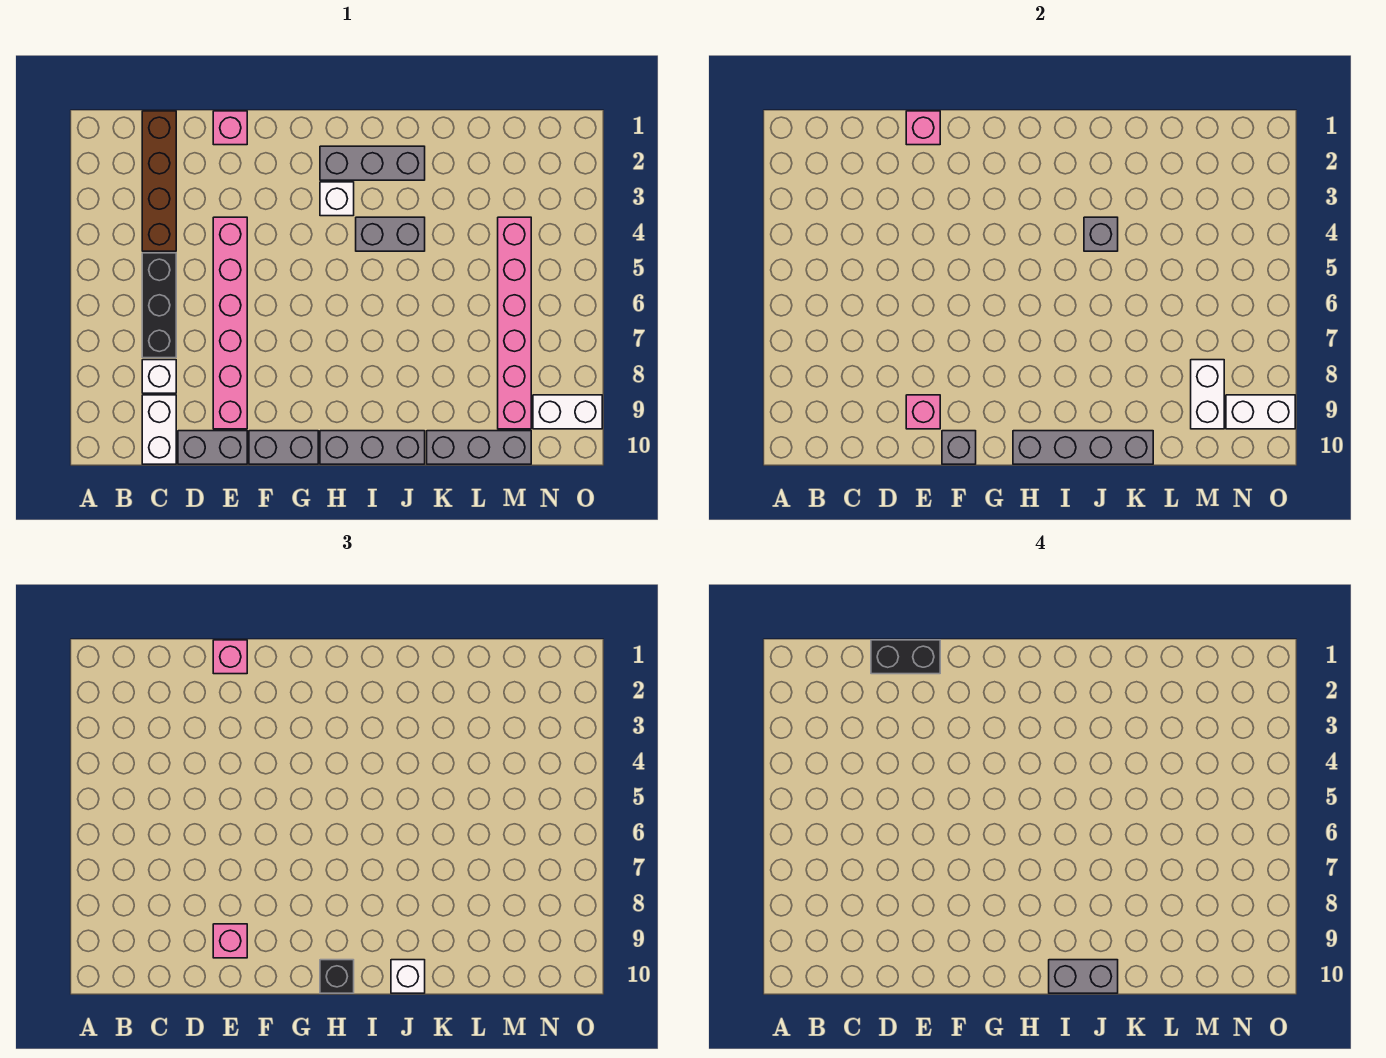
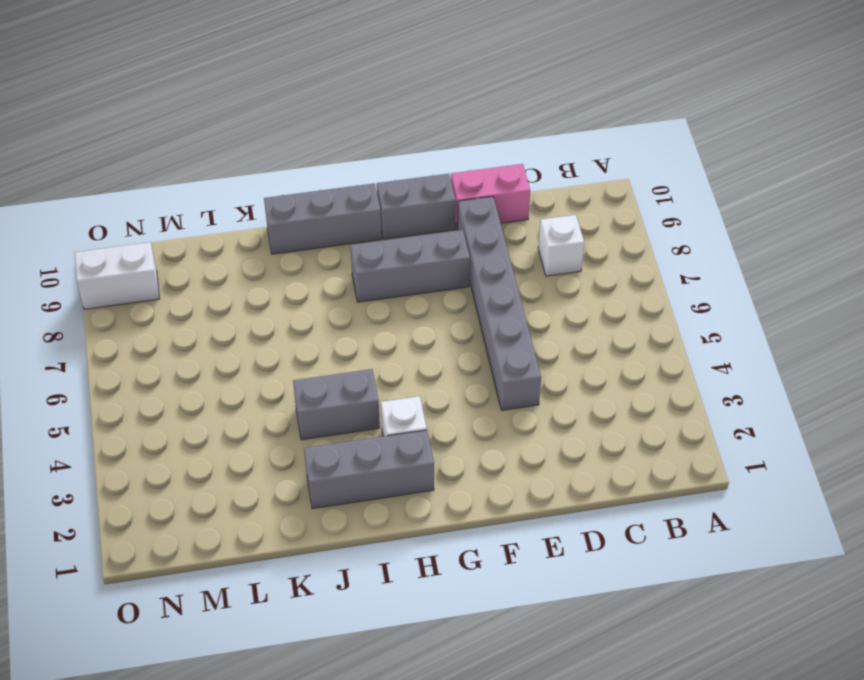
pink 1x2 brick [451,164,530,227] -> grey 1x2 brick [178,431,247,464]
grey 1x6 brick [457,197,541,410] -> pink 1x6 brick [213,217,247,429]
grey 1x3 brick [350,230,470,302] -> grey 1x3 brick moved to [427,431,531,464]
none -> brown 1x4 brick [142,111,176,251]
none -> black 1x3 brick [142,253,176,358]
none -> white 1x2 brick [142,395,176,464]

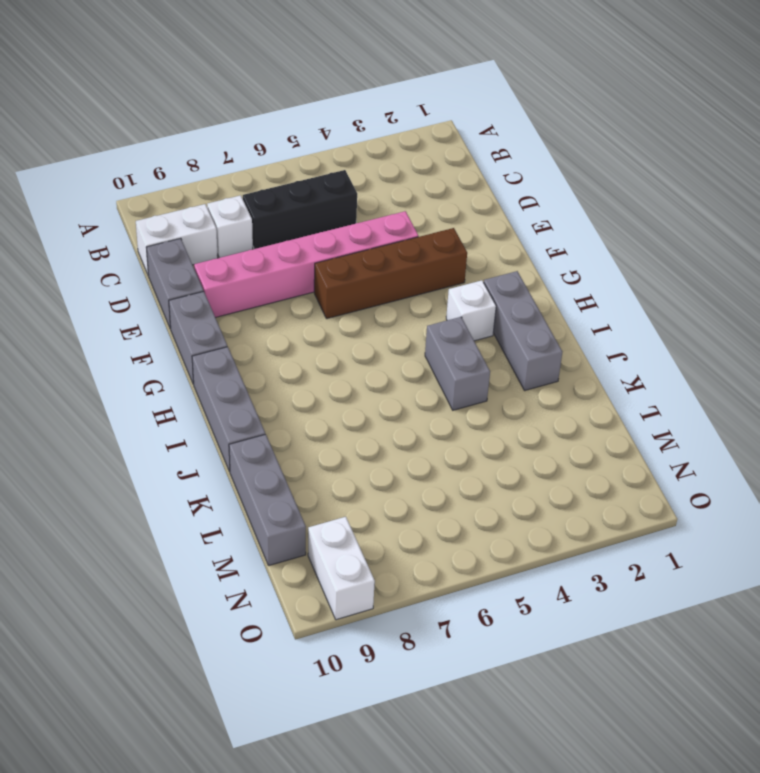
brown 1x4 brick [314,228,467,319] -> brown 1x4 brick moved to [142,111,176,251]
none -> pink 1x1 brick [213,111,247,145]
none -> pink 1x6 brick [498,217,531,429]
none -> pink 1x1 brick [906,111,940,145]

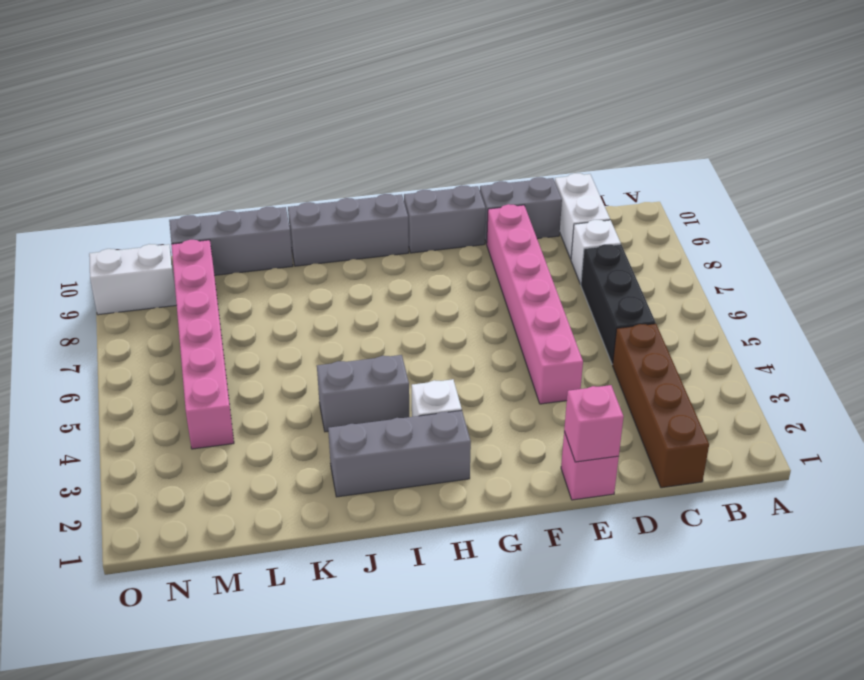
none -> pink 1x1 brick [906,395,940,429]
none -> grey 1x1 brick [942,431,976,464]
none -> grey 1x4 brick [1013,431,1153,464]

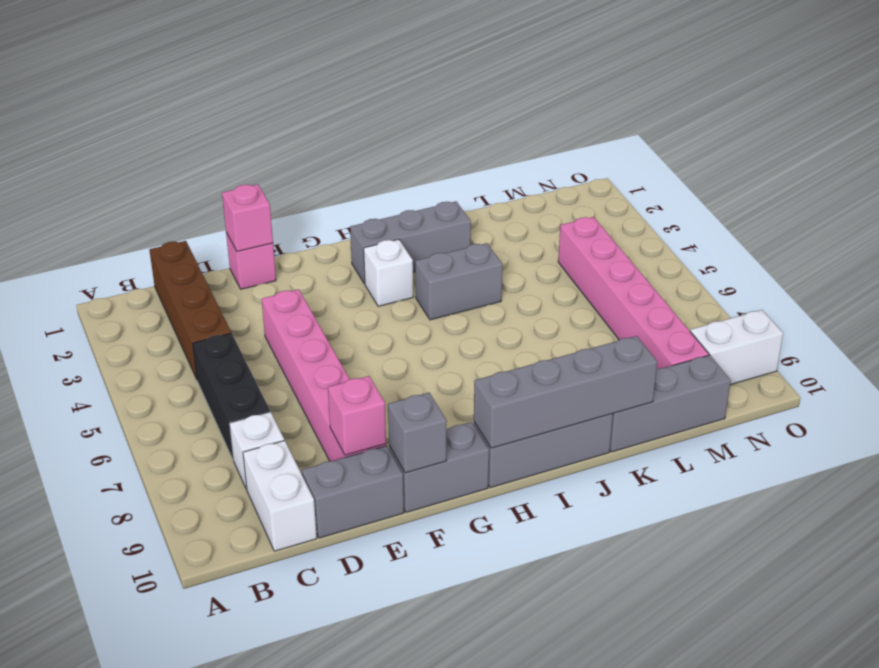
none -> grey 1x1 brick [1084,217,1118,251]
none -> white 1x2 brick [1191,360,1224,429]
none -> white 1x2 brick [1226,395,1295,429]

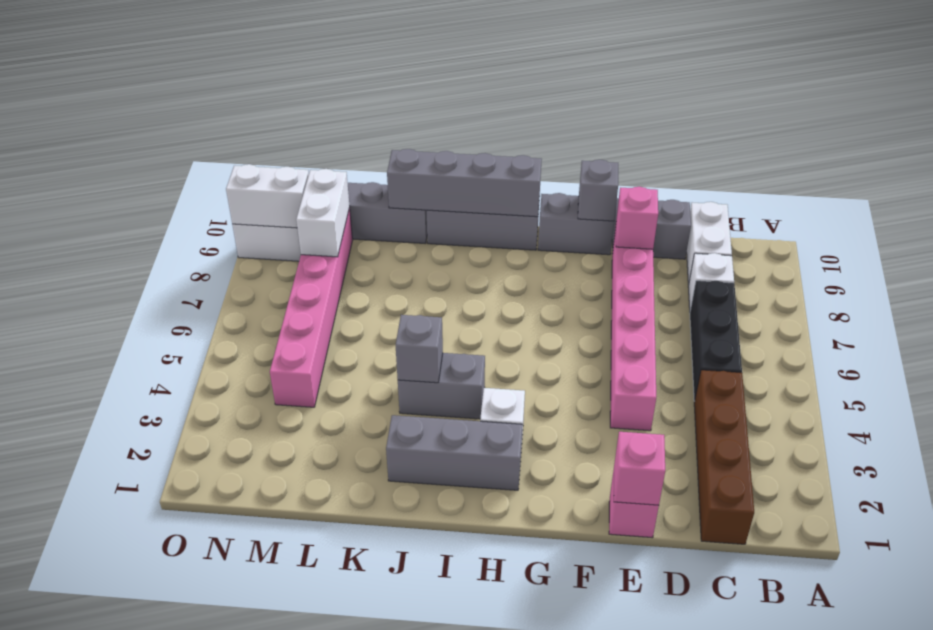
none -> pink 1x1 brick [213,640,247,674]
none -> pink 1x1 brick [213,924,247,958]
none -> black 1x1 brick [320,960,354,993]

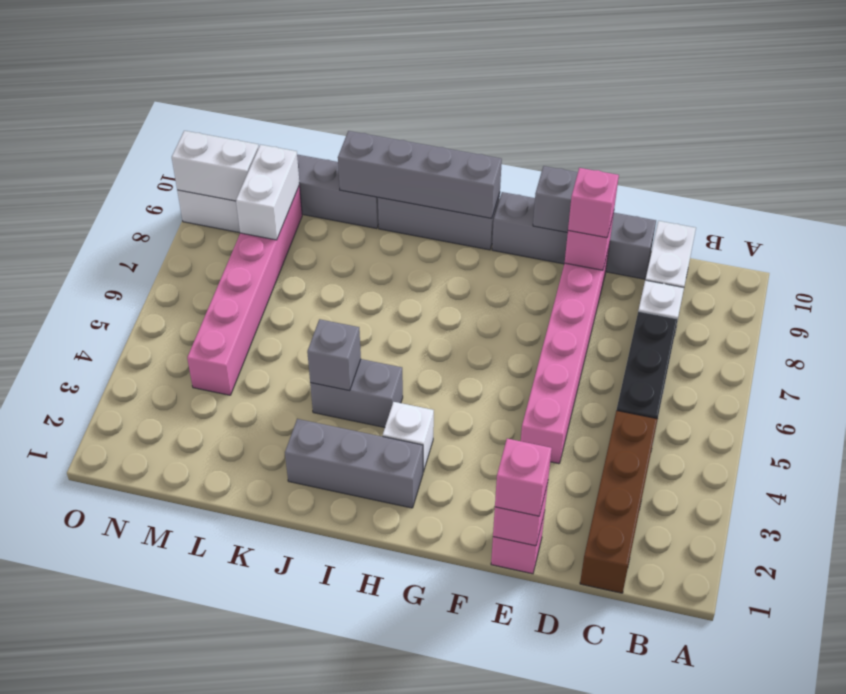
none -> black 1x1 brick [320,960,354,993]
none -> white 1x1 brick [391,960,425,993]
none -> black 1x2 brick [871,640,940,674]

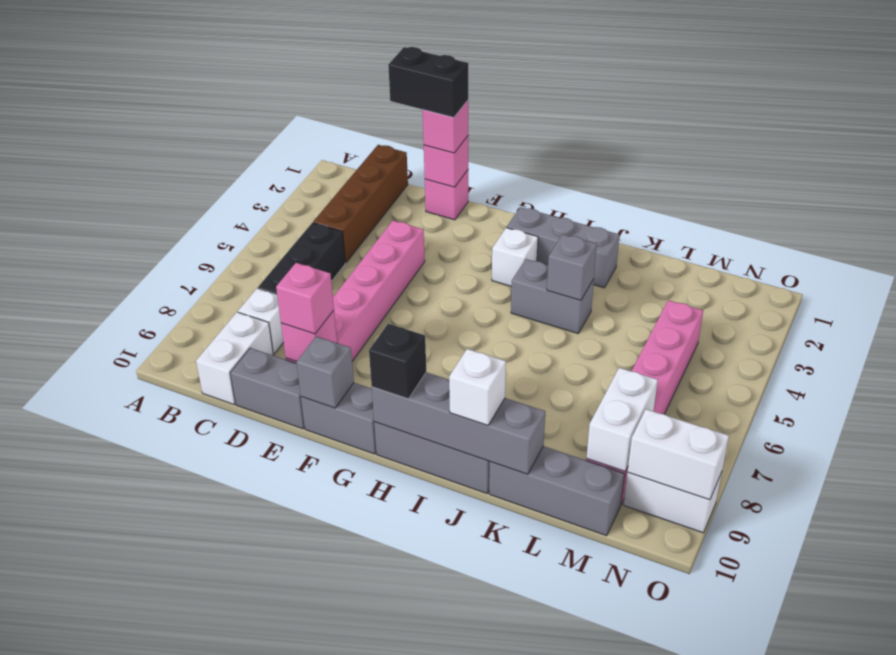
none -> grey 1x2 brick [1049,960,1118,993]

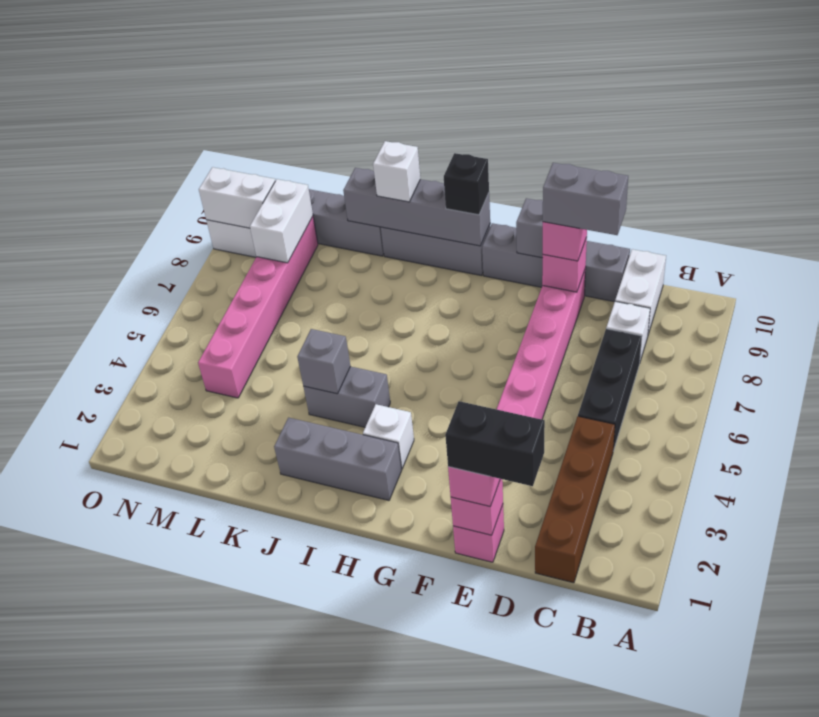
grey 1x2 brick [543,163,628,235] -> grey 1x2 brick moved to [1049,960,1118,993]

